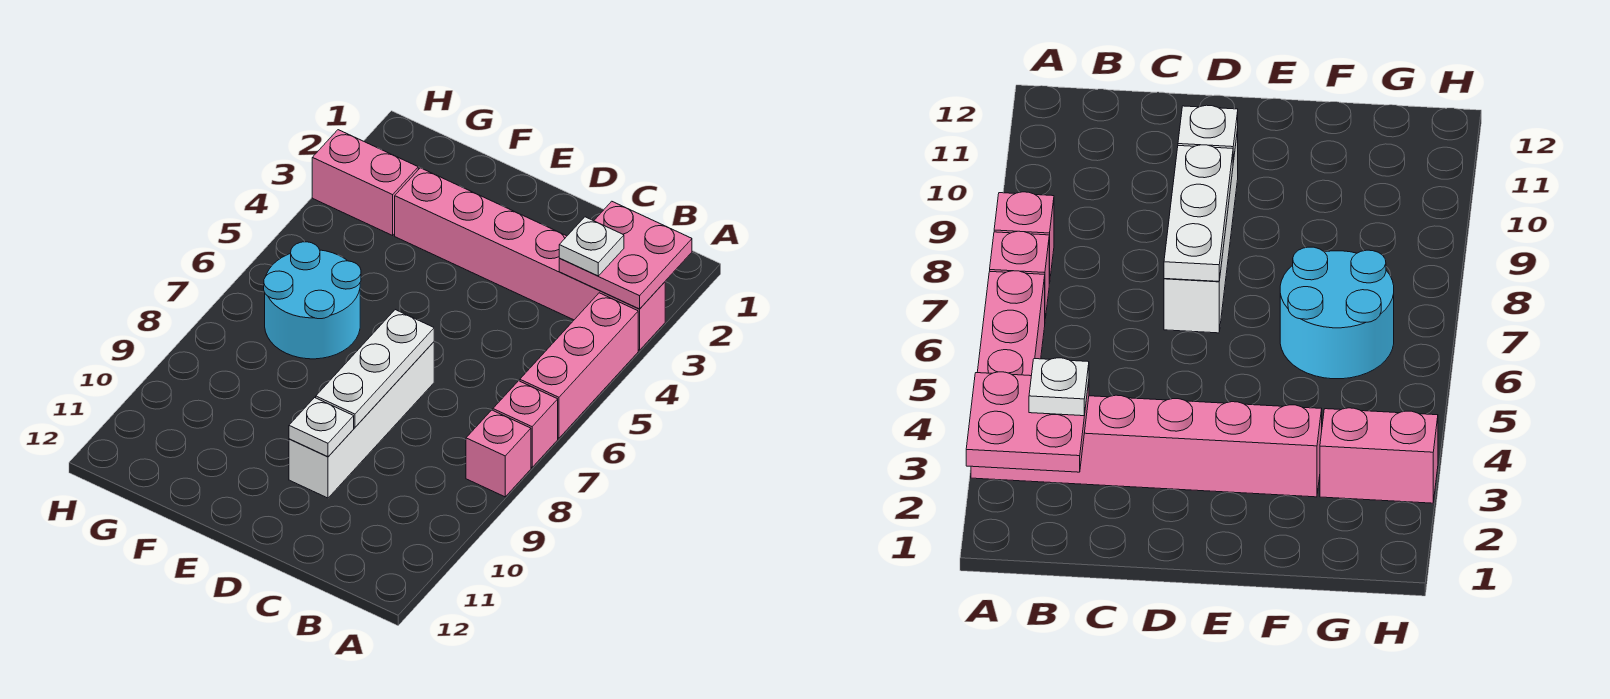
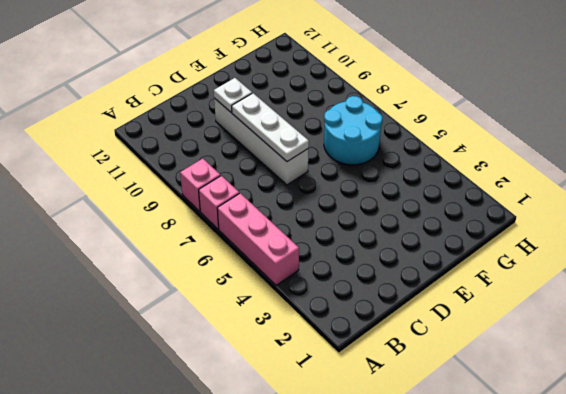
none -> pink 1x6 brick [395,168,665,350]
none -> pink 1x2 brick [312,130,418,235]

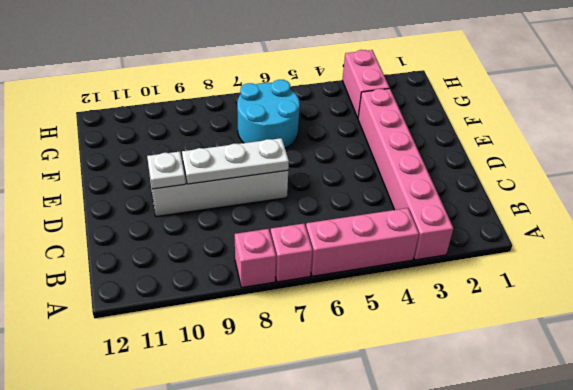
none -> pink 2x2 plate [559,201,692,309]
none -> white 1x1 plate [559,217,624,276]

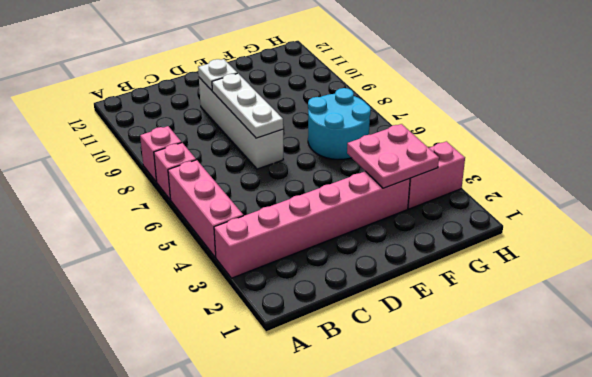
pink 2x2 plate [347,124,439,188] -> pink 2x2 plate moved to [559,201,692,309]
none -> white 1x1 plate [559,217,624,276]

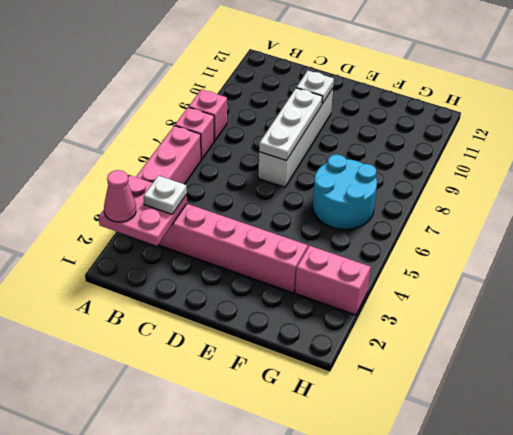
pink 1x1 cone [104,170,136,222] -> none

